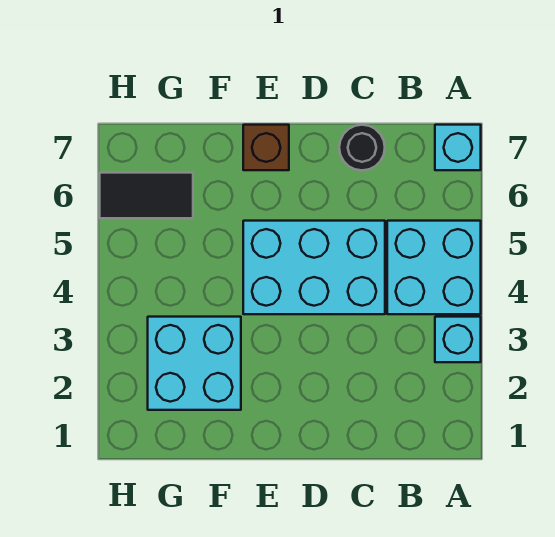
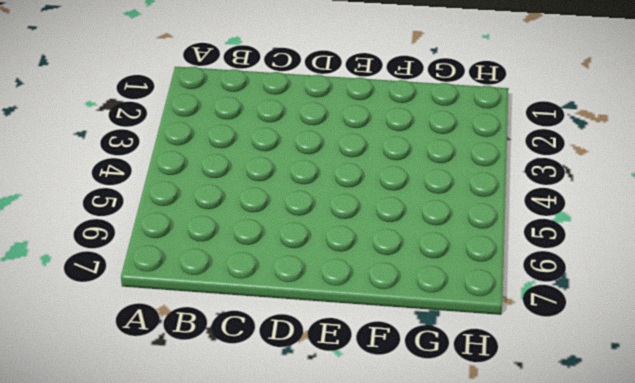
none -> cyan 1x1 brick [435,317,481,362]
none -> cyan 2x2 brick [387,221,481,314]

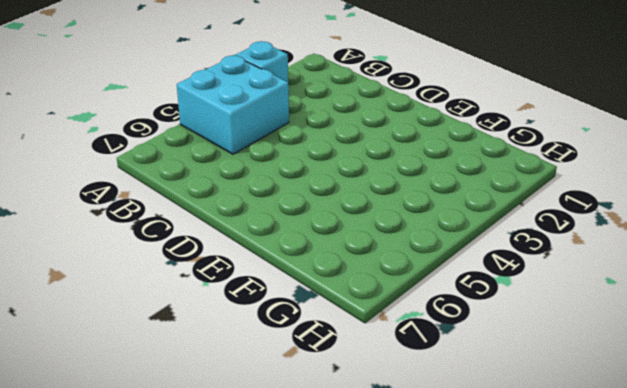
none -> cyan 1x1 brick [435,125,481,170]
none -> cyan 2x3 brick [243,221,385,314]

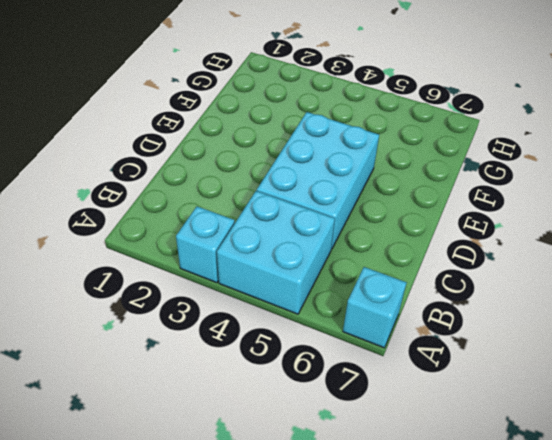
none -> black 1x1 round brick [339,125,385,170]
none -> brown 1x1 brick [243,125,289,170]

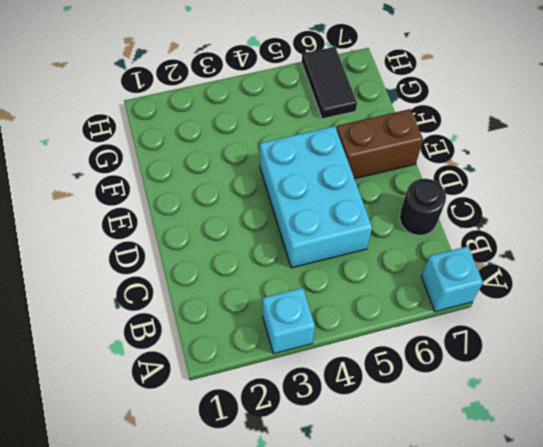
brown 1x2 brick [336,109,423,179] -> brown 1x1 brick [243,125,289,170]
none -> cyan 2x2 brick [387,221,481,314]
none -> cyan 2x2 brick [148,317,241,410]

